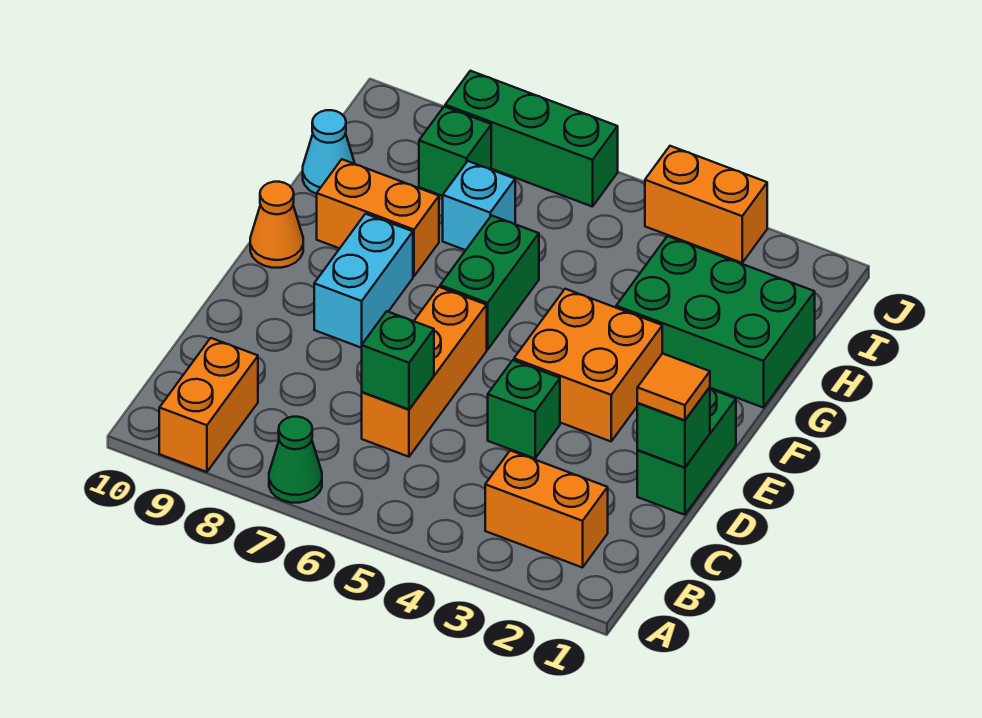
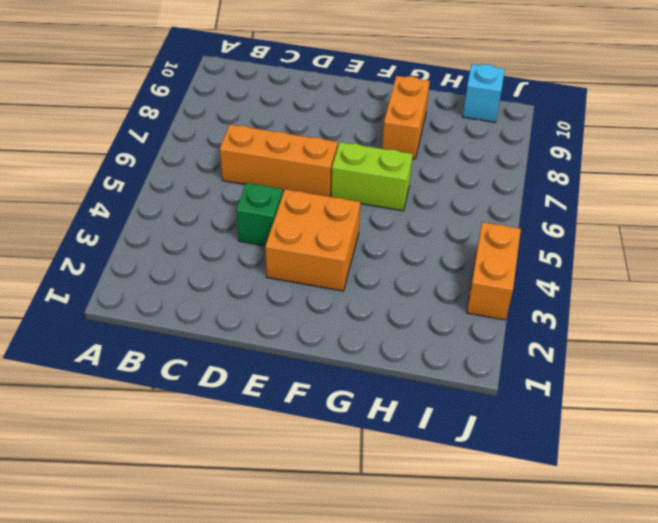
lime 1x2 brick [331,142,413,211] -> green 1x2 brick [440,216,539,350]
cyan 1x1 brick [463,64,505,122] -> cyan 1x1 brick moved to [443,161,515,250]
none -> green 1x1 cone [269,417,322,503]
none -> orange 1x2 brick [159,338,258,472]
none -> orange 1x2 brick [485,450,608,568]

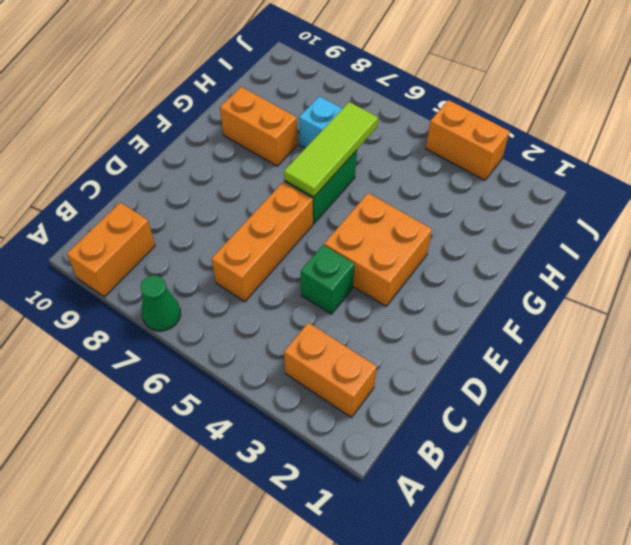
lime 1x3 tile [284,102,378,197] -> none
none -> green 1x2 brick [637,389,736,515]
none -> cyan 1x2 brick [314,214,413,348]
none -> orange 1x1 cone [250,182,303,268]

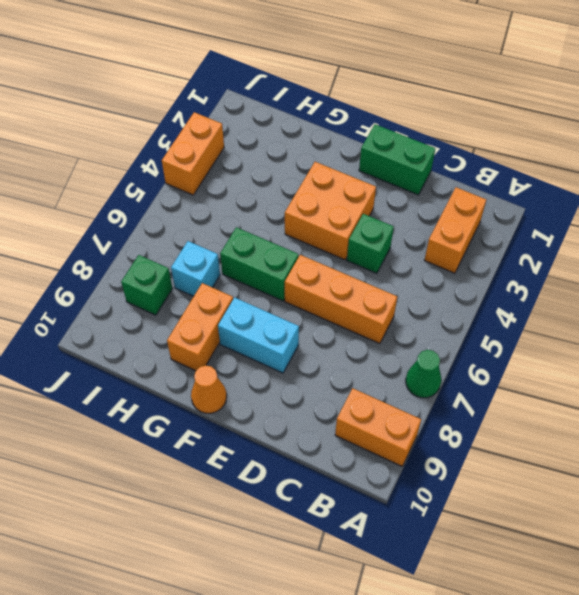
none -> green 2x3 brick [616,236,815,408]
none -> cyan 1x1 cone [303,110,355,194]
none -> green 1x3 brick [445,71,618,207]

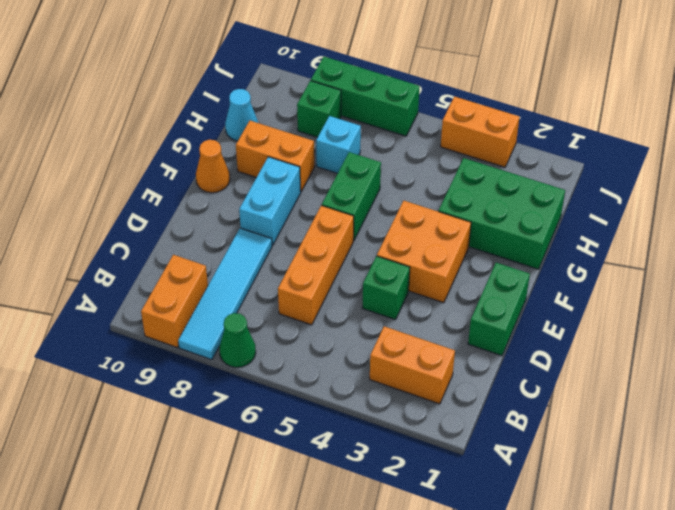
cyan 1x4 tile [178,228,272,360] -> none
none -> green 1x1 brick [362,311,434,409]
none -> green 1x1 brick [637,387,710,468]
none -> orange 1x1 tile [637,353,710,420]

